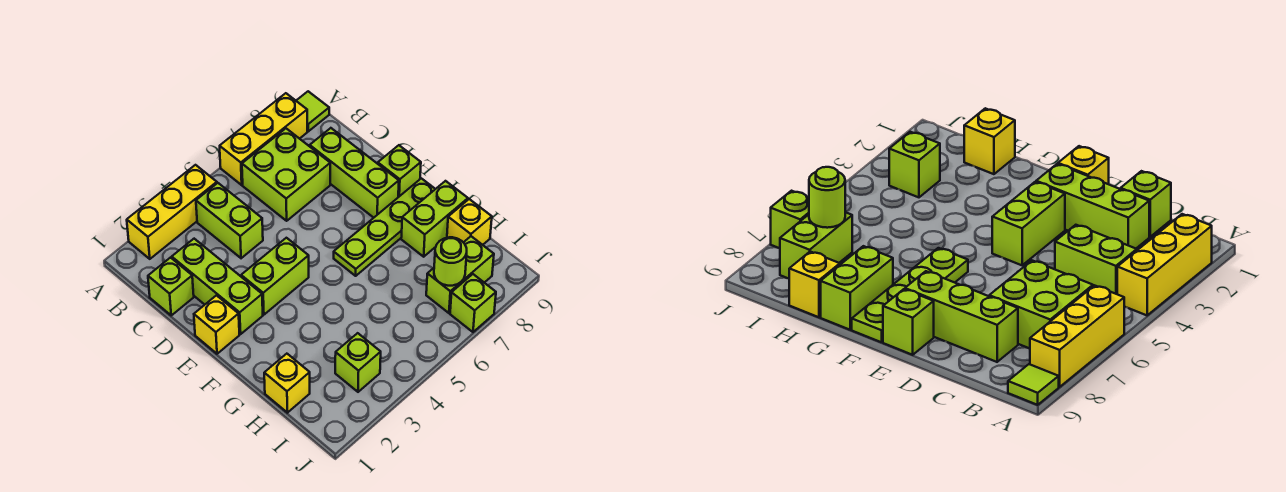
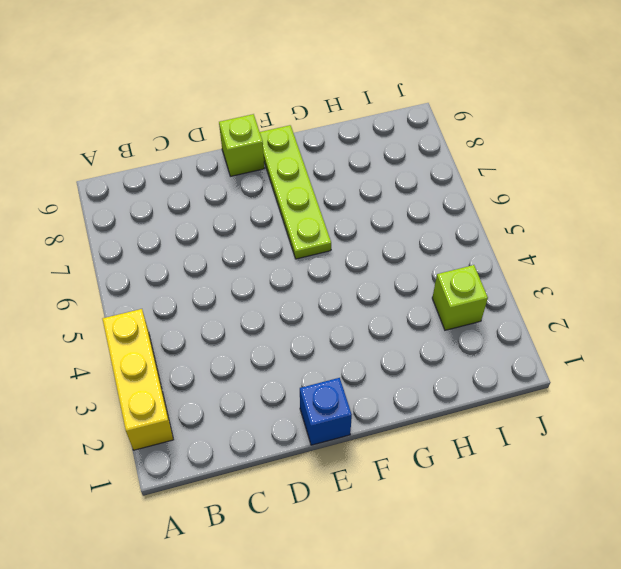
blue 1x1 brick [300,378,352,445] -> yellow 1x1 brick [194,295,239,354]
none -> yellow 1x3 brick [220,93,307,185]
none -> lime 1x1 tile [296,91,329,131]
none -> lime 1x2 brick [196,183,263,258]

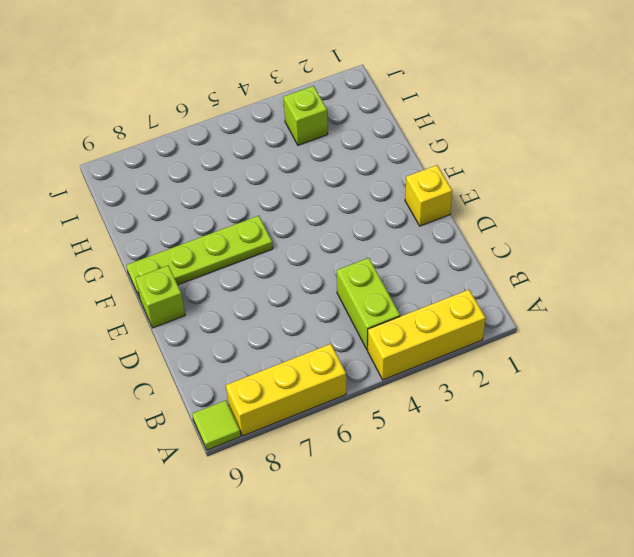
none -> lime 2x2 brick [242,129,330,221]
none -> lime 1x1 brick [148,258,194,315]
none -> lime 1x3 brick [172,239,263,334]

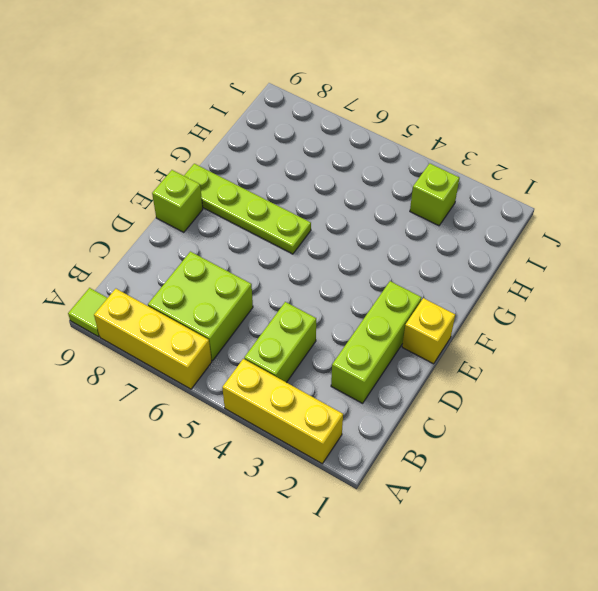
none -> lime 1x1 brick [148,258,194,315]
none -> lime 1x3 brick [310,128,399,218]
none -> lime 1x2 brick [241,238,309,315]

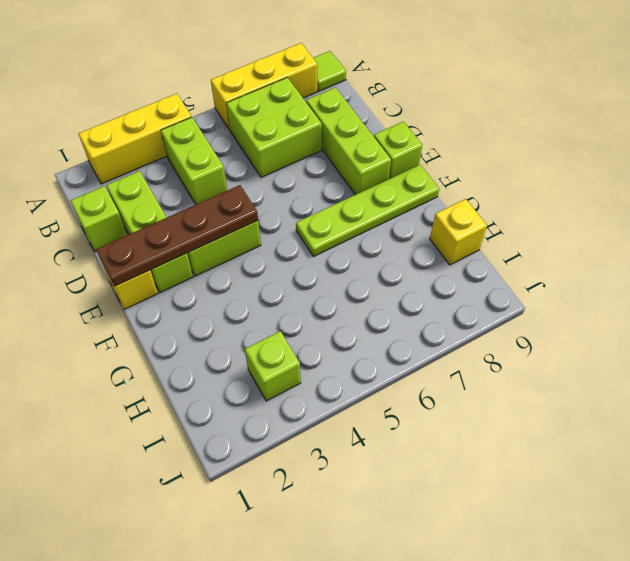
brown 1x4 plate [96,185,258,287] -> none
none -> lime 1x2 brick [401,181,468,257]
none -> yellow 1x1 brick [264,354,310,413]
none -> lime 1x2 brick [426,236,494,313]

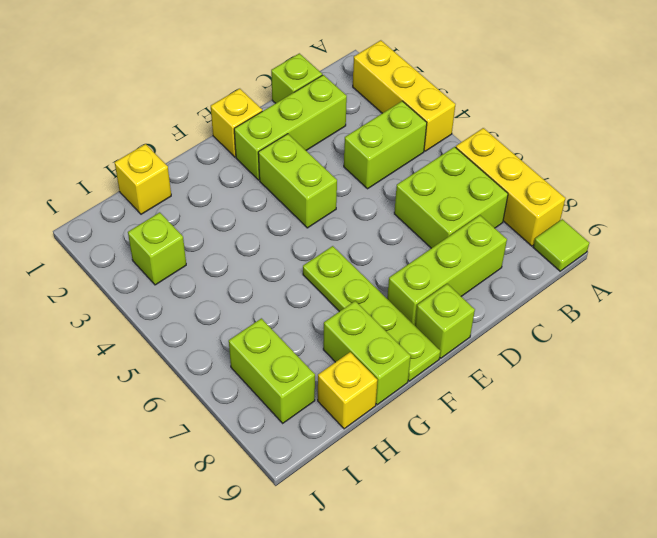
none -> lime 1x1 brick [450,274,496,332]
none -> lime 1x1 round brick [434,237,467,286]

